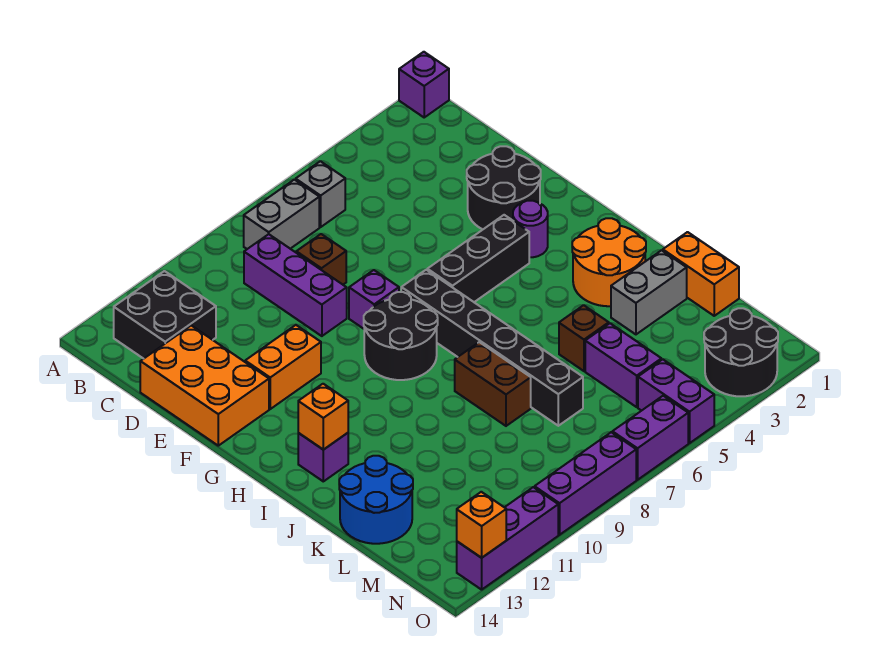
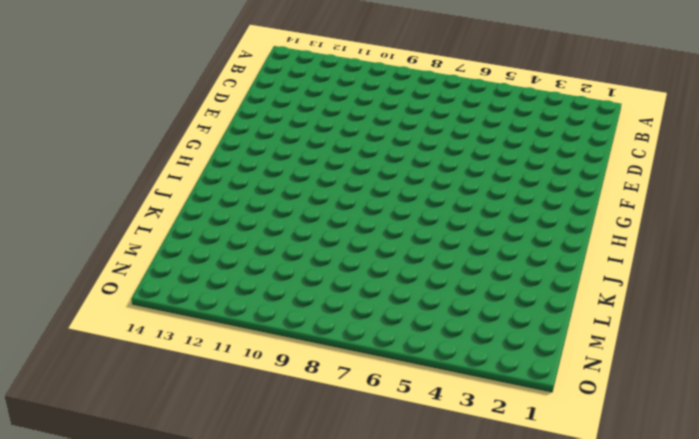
none -> purple 1x1 brick [399,52,449,117]
none -> grey 1x1 brick [296,161,345,227]
none -> grey 1x2 brick [244,180,319,249]

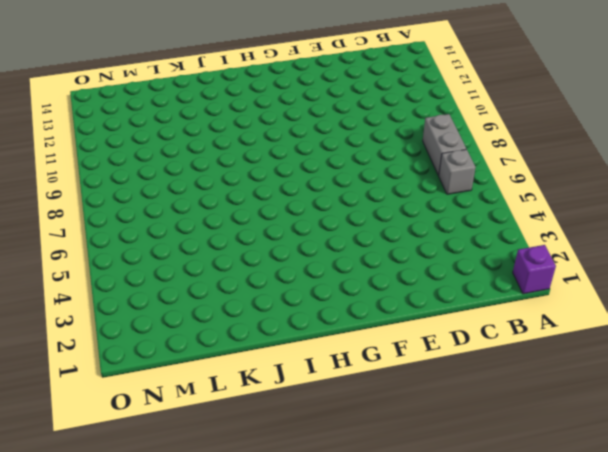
none -> black 2x2 brick [114,271,216,359]
none -> purple 1x3 brick [244,234,347,336]
none -> brown 1x1 brick [296,234,346,285]

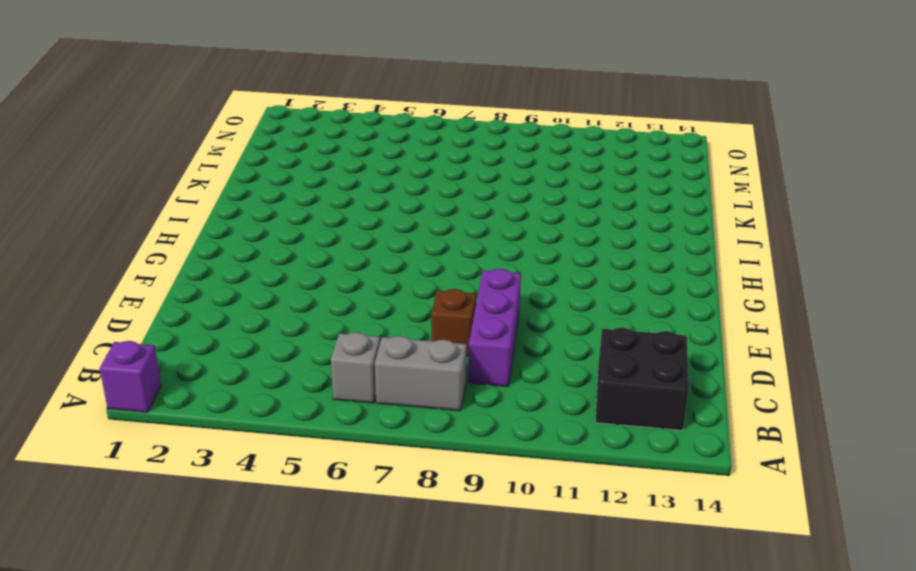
none -> orange 2x3 brick [140,326,269,446]
none -> black 2x2 round brick [467,146,541,229]
none -> purple 1x1 brick [349,270,399,329]

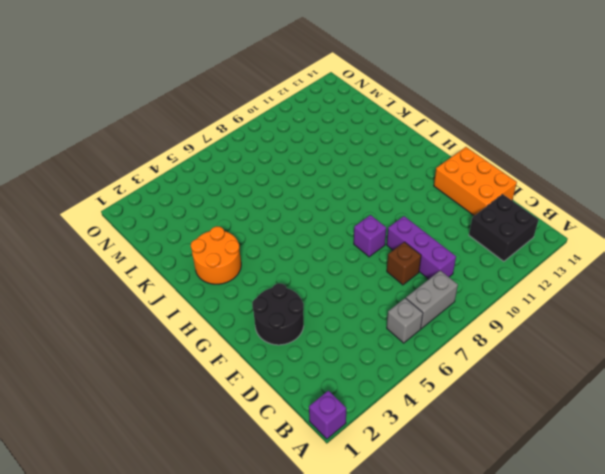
none -> orange 1x2 brick [245,325,321,409]
none -> purple 1x1 round brick [513,201,548,257]
none -> black 1x3 brick [427,215,529,302]

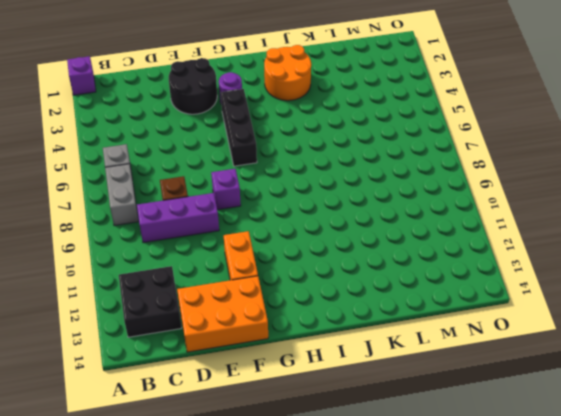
none -> black 1x6 brick [401,270,583,426]
none -> black 2x2 round brick [364,292,438,380]
none -> purple 1x1 brick [298,433,348,481]

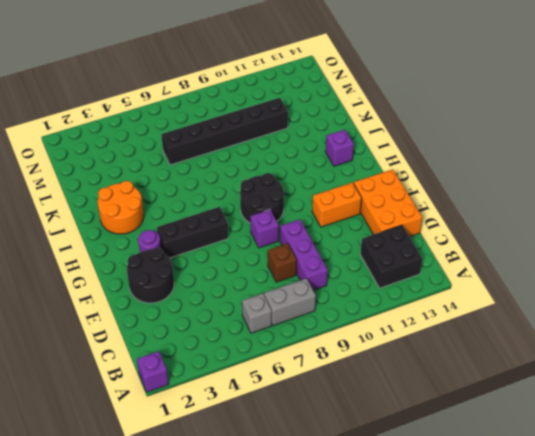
black 1x6 brick [161,98,288,165] -> black 1x6 brick turned to [401,270,583,426]
none -> brown 1x2 brick [455,342,531,426]
none -> orange 1x2 brick [663,232,739,316]
none -> grey 1x2 brick [611,250,687,334]

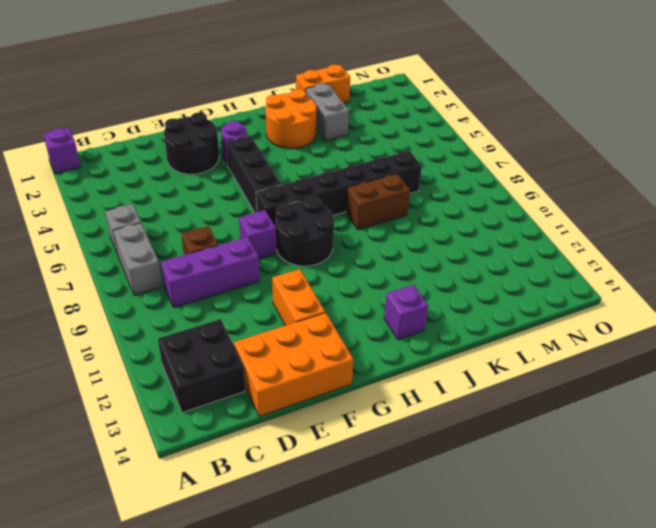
none -> brown 1x1 brick [559,305,609,371]
none -> blue 2x2 round brick [339,456,413,544]
none -> purple 1x2 brick [585,323,661,407]

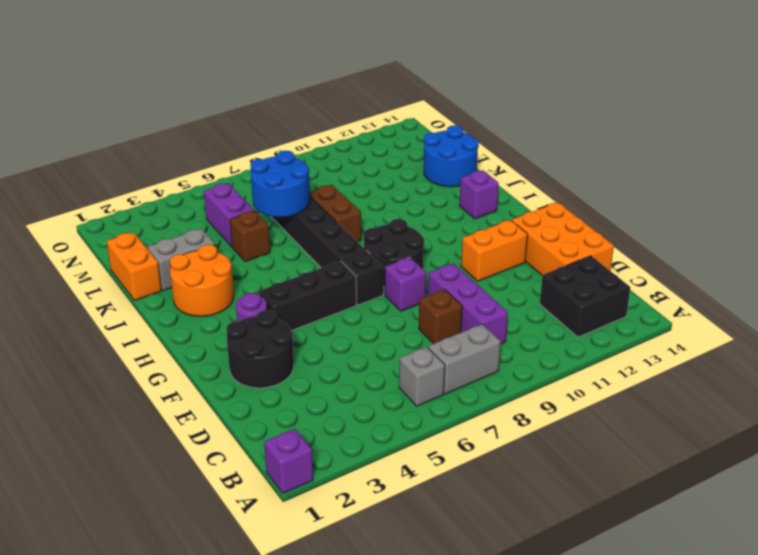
blue 2x2 round brick [250,151,310,217] -> none
none -> black 2x2 round brick [704,308,778,396]
none -> purple 1x2 brick [638,359,714,443]
none -> purple 1x2 brick [612,396,688,480]

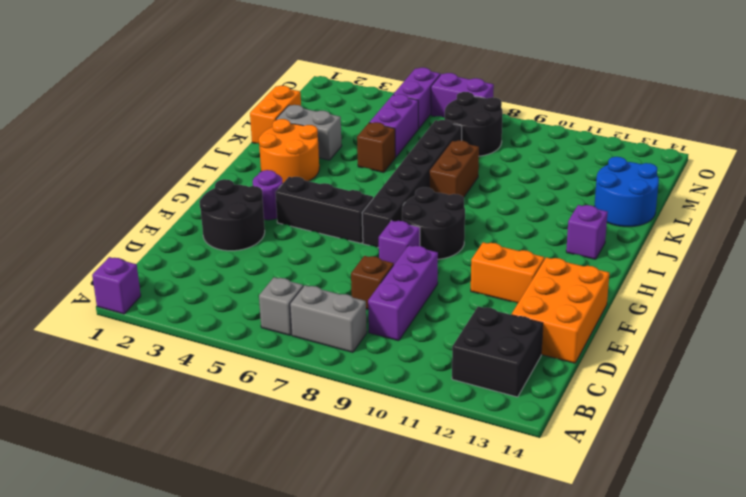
black 2x2 round brick [445,92,503,156] -> black 2x2 round brick moved to [704,308,778,396]
none -> purple 1x3 brick [535,432,636,535]
none -> purple 1x3 brick [457,487,558,590]
none -> orange 1x1 brick [298,384,348,450]

